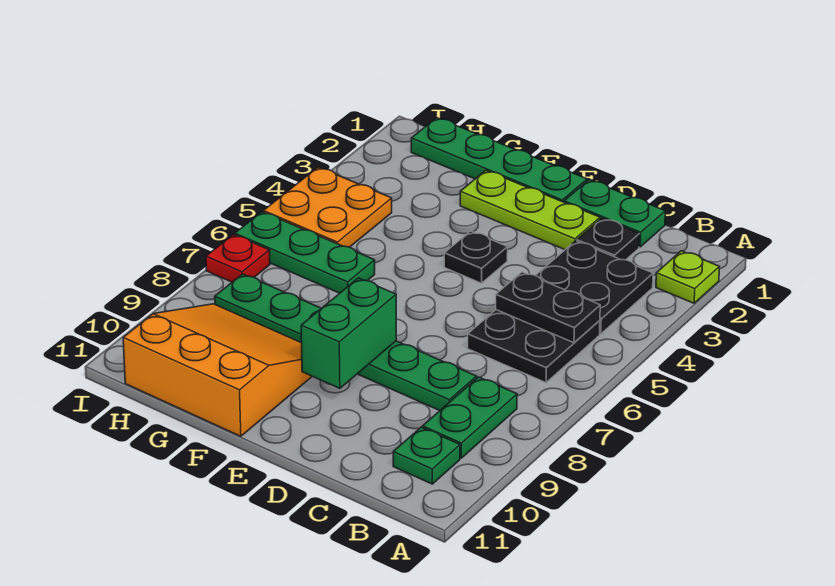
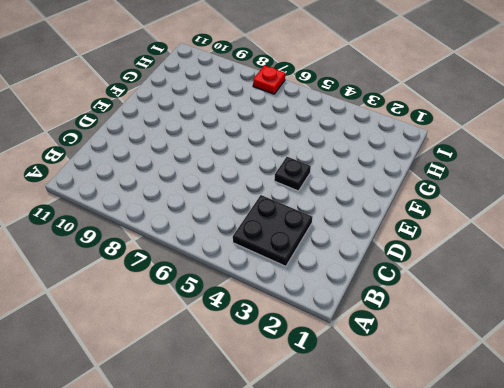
none -> lime 1x1 plate [656,251,720,303]
none -> black 2x2 plate [468,310,600,383]
none -> green 1x2 plate [422,377,517,458]

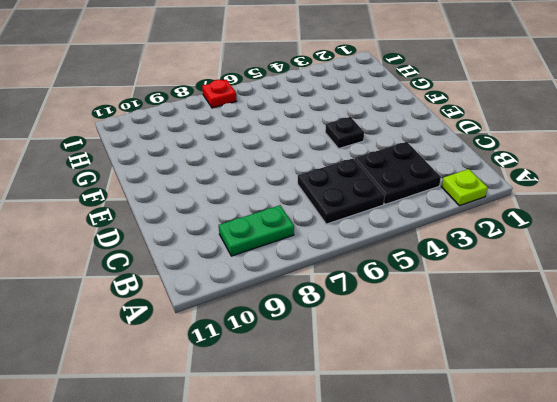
none -> green 1x1 plate [393,427,460,484]
none -> green 1x2 plate [564,180,665,247]
none -> black 1x1 plate [577,218,640,260]

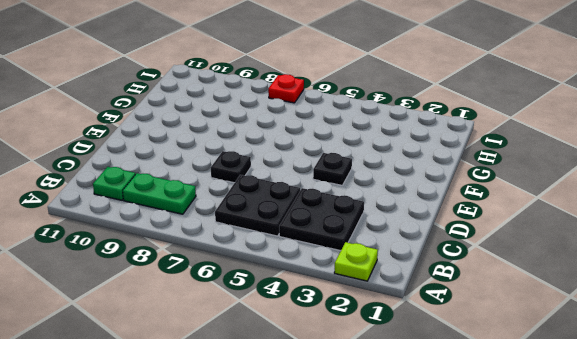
black 1x1 plate [211,151,251,183] -> black 1x1 plate moved to [577,218,640,260]
none -> green 1x2 plate [564,180,665,247]
none -> green 1x6 plate [215,274,477,411]
none -> lime 1x3 plate [460,170,600,250]

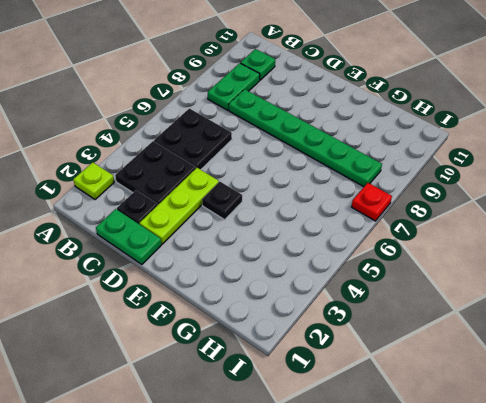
lime 1x3 plate [139,168,219,244] -> lime 1x3 plate turned to [460,170,600,250]
none -> green 1x4 plate [411,118,587,202]
none -> orange 3x3 slope [123,304,312,436]
none -> green 1x3 plate [235,212,375,293]

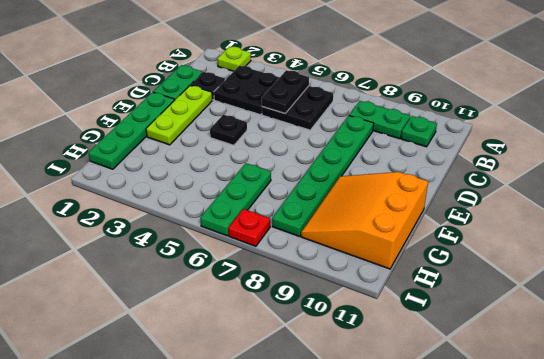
none -> orange 2x2 plate [263,167,392,247]
none -> green 1x2 brick [301,278,396,388]

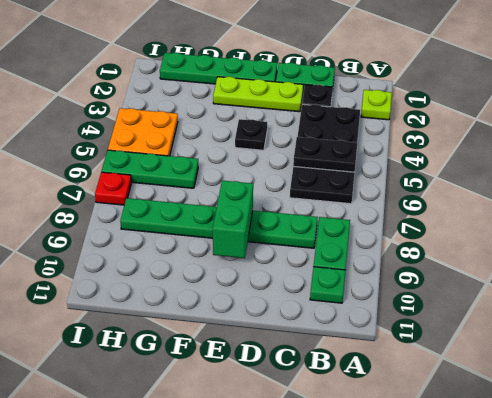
none -> orange 3x3 slope [123,304,312,436]

